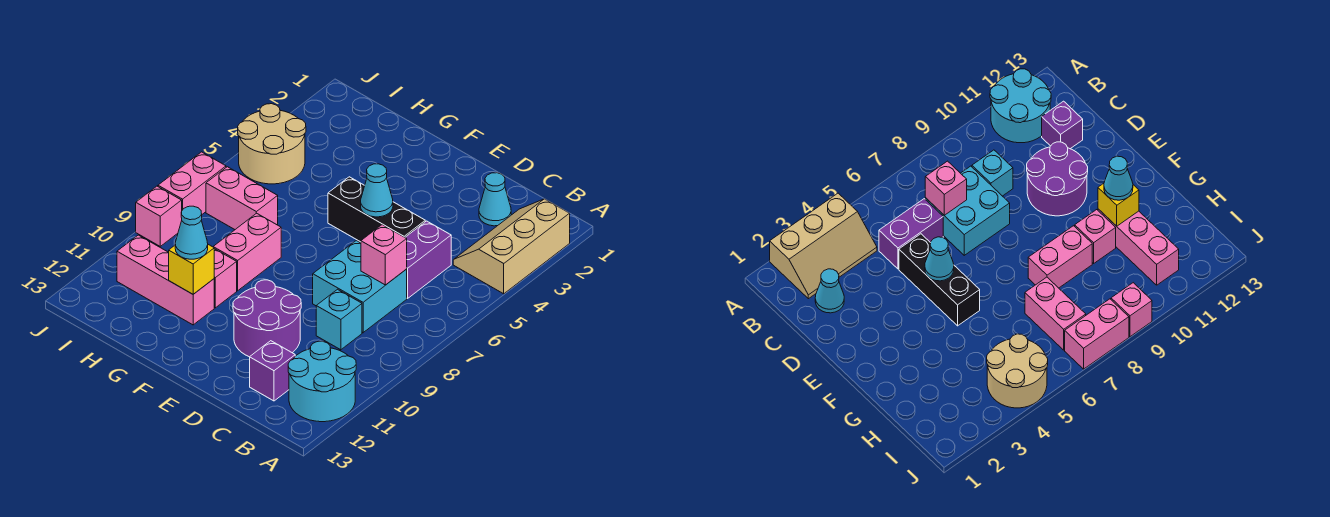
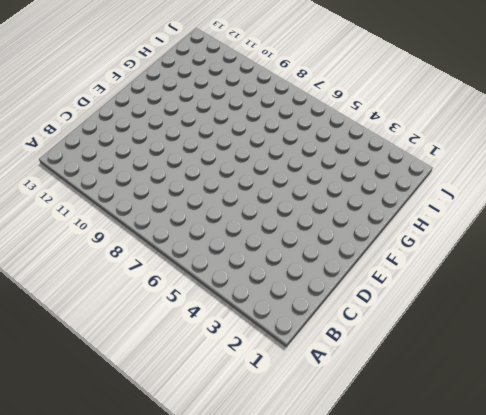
none -> tan 2x3 slope [453,199,570,294]
none -> cyan 2x2 round brick [288,341,356,422]
none -> cyan 1x1 cone [479,173,511,226]

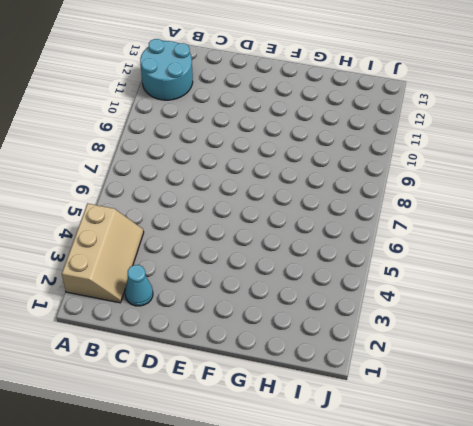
none -> purple 1x2 brick [405,221,451,298]
none -> cyan 2x2 brick [313,240,407,333]
none -> cyan 1x1 brick [316,289,362,350]

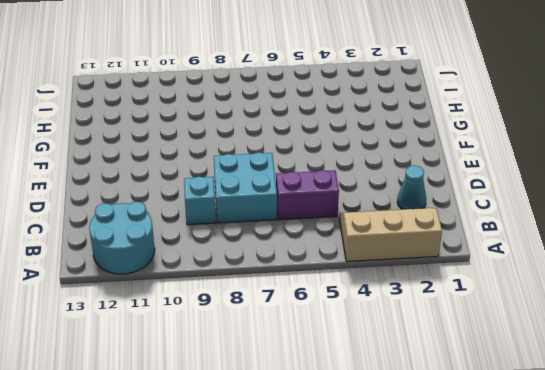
none -> purple 1x1 brick [250,341,295,401]
none -> black 1x3 brick [328,177,425,242]
none -> purple 2x2 round brick [233,280,301,357]

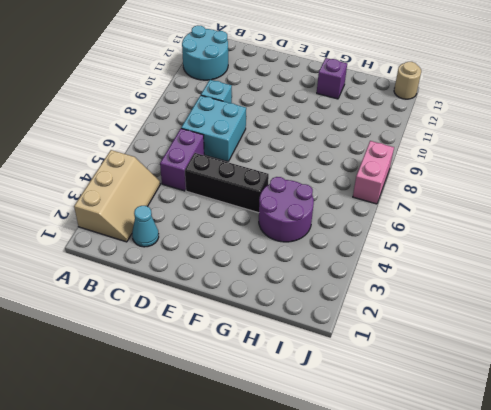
purple 2x2 round brick [259,177,314,242] -> purple 2x2 round brick moved to [233,280,301,357]
purple 1x1 brick [317,58,347,99] -> purple 1x1 brick moved to [250,341,295,401]
tan 1x1 round brick [394,62,421,99] -> none
none -> pink 1x2 brick [213,213,281,291]
none -> pink 1x1 brick [214,249,237,308]
none -> pink 1x3 brick [117,235,214,325]

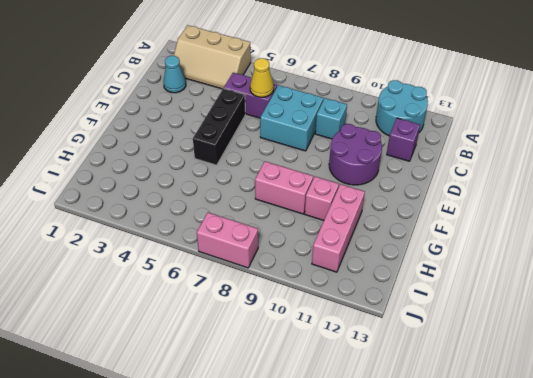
yellow 1x1 cone [250,58,274,97] -> none
none -> pink 1x2 brick [206,167,278,229]
none -> tan 2x2 round brick [238,104,306,184]
none -> pink 1x1 brick [136,186,182,246]

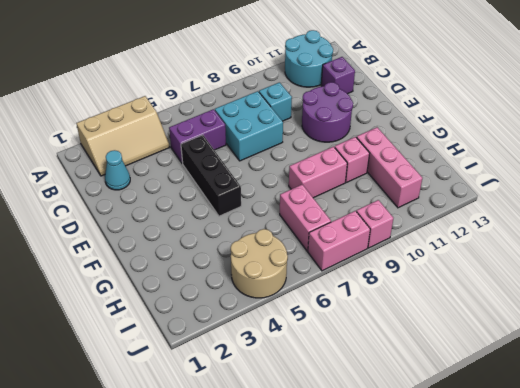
none -> pink 1x1 brick [361,225,407,285]
none -> cyan 1x1 cone [361,164,393,217]
none -> yellow 1x1 brick [169,245,214,294]

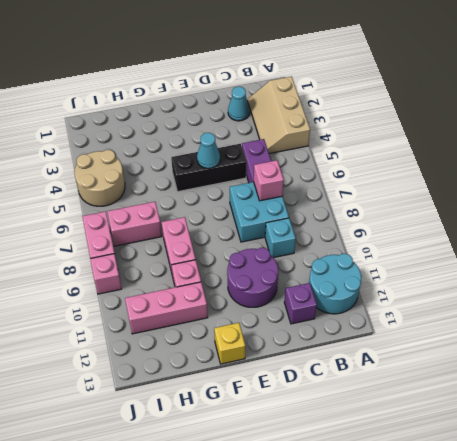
yellow 1x1 brick [214,323,245,364] -> yellow 1x1 brick moved to [169,245,214,294]
none -> cyan 1x1 cone [175,206,208,259]

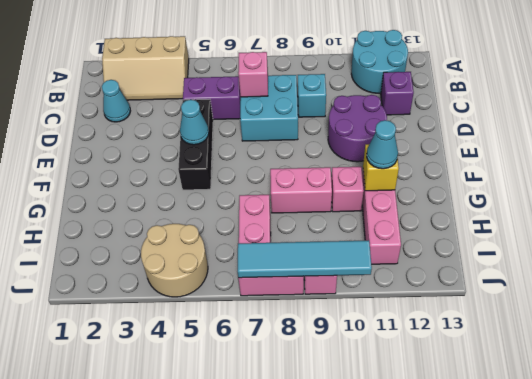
cyan 1x4 tile [238,240,372,278] -> none

